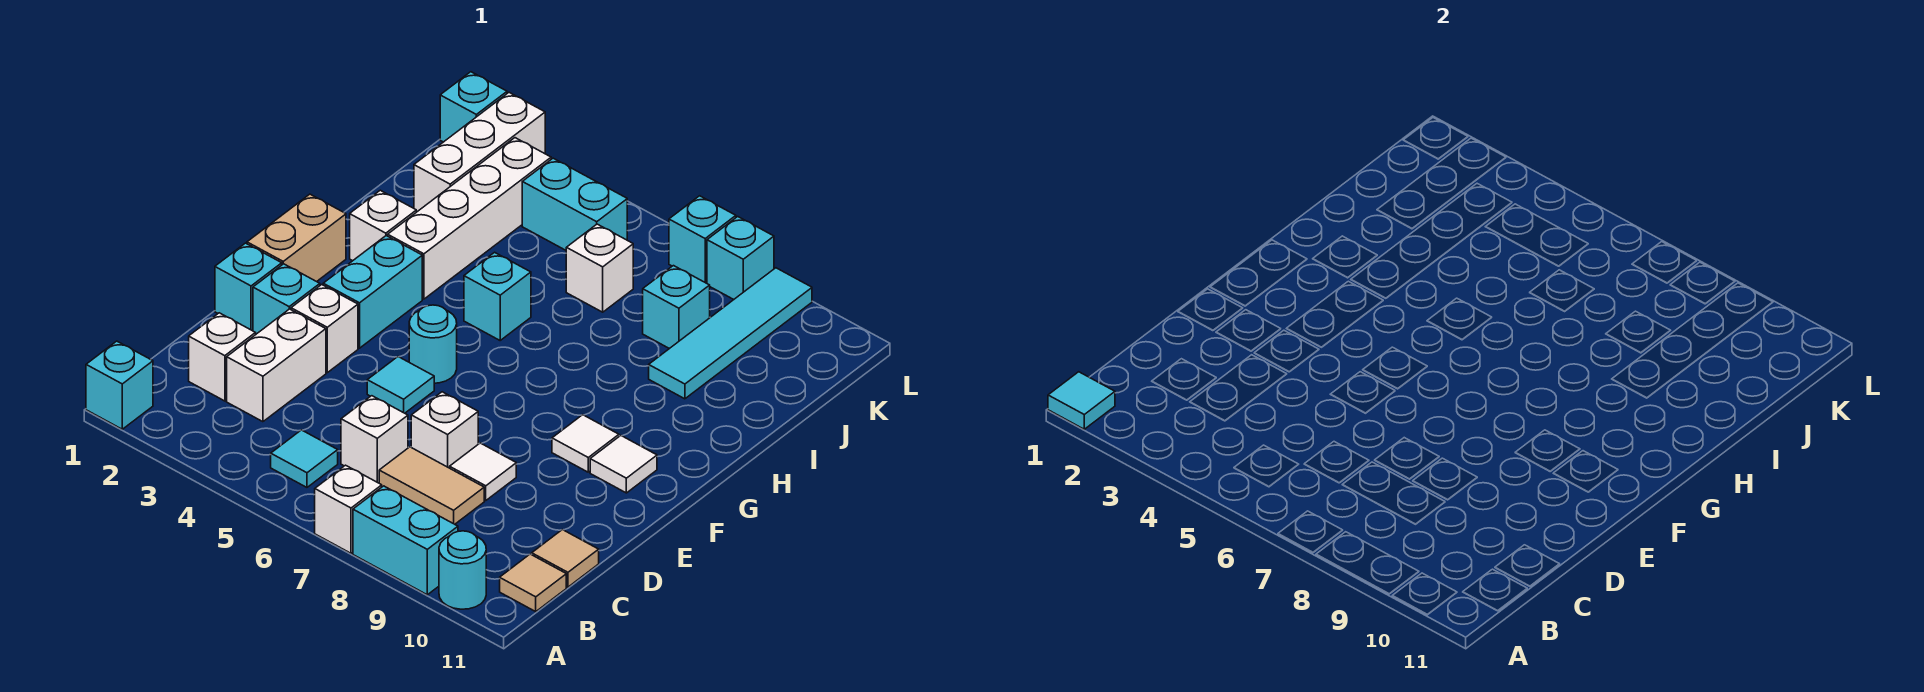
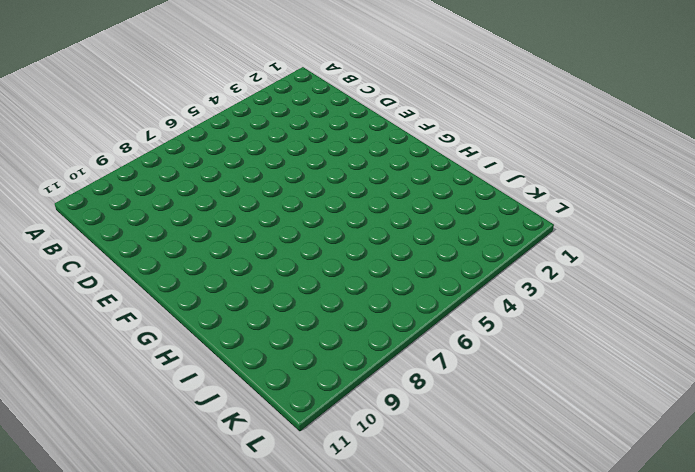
none -> cyan 1x1 brick [86,341,153,429]
none -> white 1x1 brick [315,465,382,553]
none -> cyan 1x2 brick [353,486,458,595]
none -> cyan 1x1 round brick [439,531,486,609]

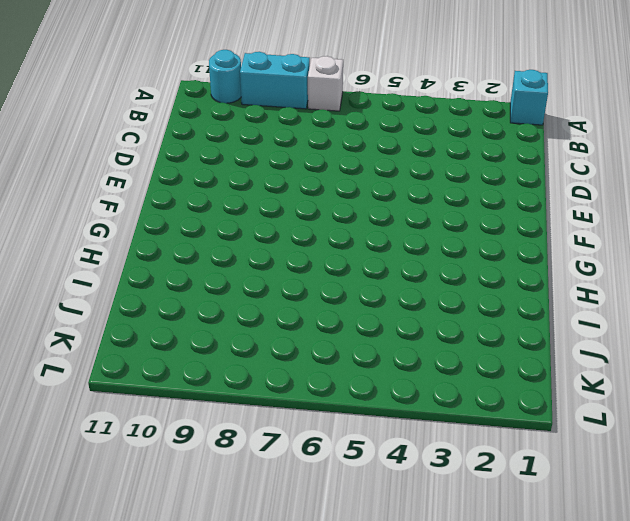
none -> cyan 1x1 tile [271,430,338,487]
none -> tan 1x1 tile [500,554,566,612]
none -> white 1x1 brick [189,313,256,401]
none -> white 1x2 brick [227,309,326,422]

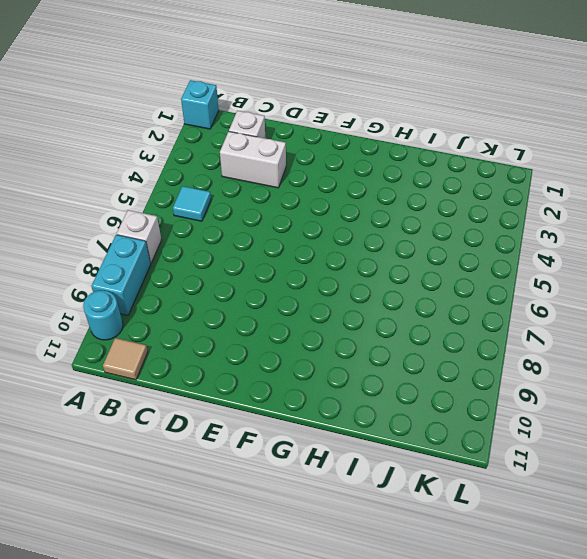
none -> white 1x1 brick [341,396,408,483]
none -> tan 1x2 tile [379,447,484,524]
none -> tan 1x1 tile [531,530,599,587]
none -> white 1x1 brick [411,392,478,468]

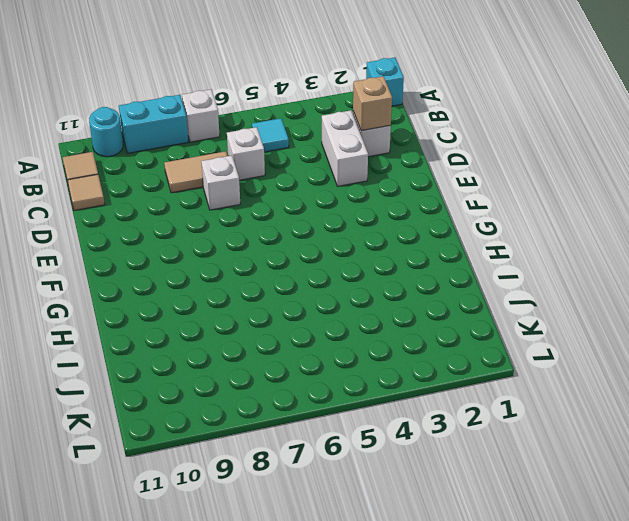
tan 1x1 brick [353,76,392,131] -> none
none -> white 1x1 tile [450,443,516,500]
none -> cyan 1x1 brick [215,243,282,331]
none -> cyan 1x1 brick [253,264,320,334]
none -> white 1x1 brick [291,285,358,373]

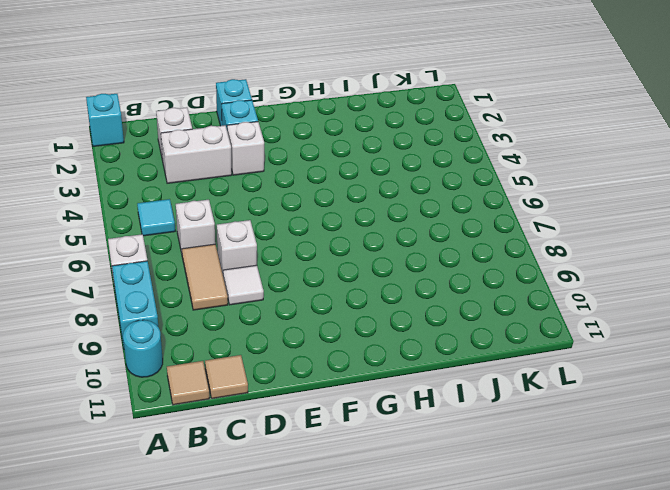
none -> cyan 1x1 tile [367,357,434,413]
none -> tan 1x2 brick [247,194,346,282]
none -> cyan 1x2 brick [323,236,422,348]
none -> cyan 1x1 round brick [409,305,457,383]

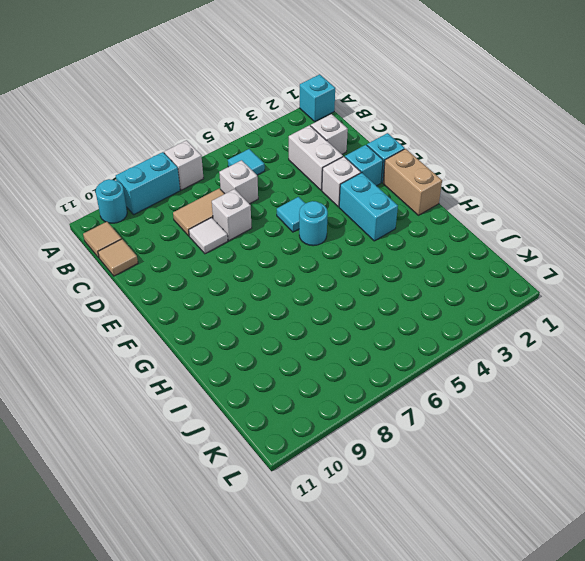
none -> white 1x1 tile [552,415,619,472]
none -> white 1x1 tile [590,436,657,493]
none -> white 1x1 brick [350,190,416,261]
none -> white 1x4 brick [388,138,551,299]

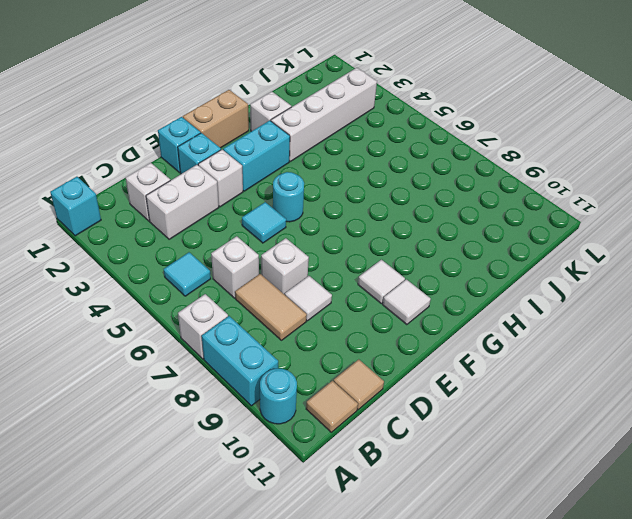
none -> cyan 1x1 brick [464,252,531,340]
none -> cyan 1x4 tile [649,268,812,399]
none -> white 1x3 brick [414,93,545,212]
none -> white 1x1 brick [566,224,633,312]

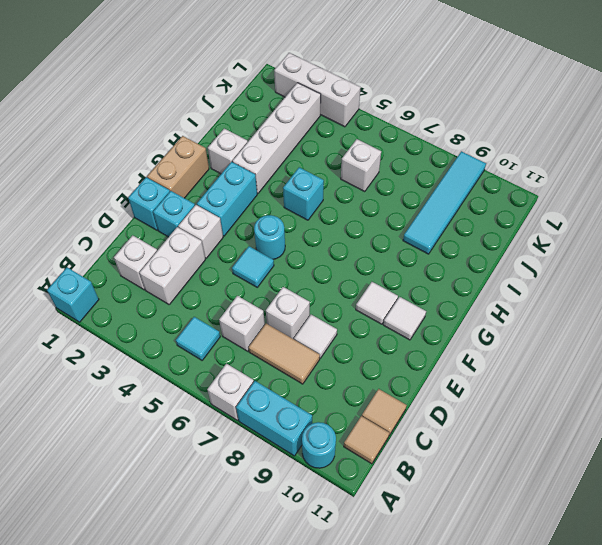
white 1x3 brick [274,53,360,127] -> white 1x3 brick turned to [414,93,545,212]
none -> cyan 1x1 brick [643,266,710,349]
none -> cyan 1x2 brick [522,158,627,250]
none -> cyan 1x1 brick [440,72,507,142]
none -> cyan 1x1 brick [669,196,736,283]

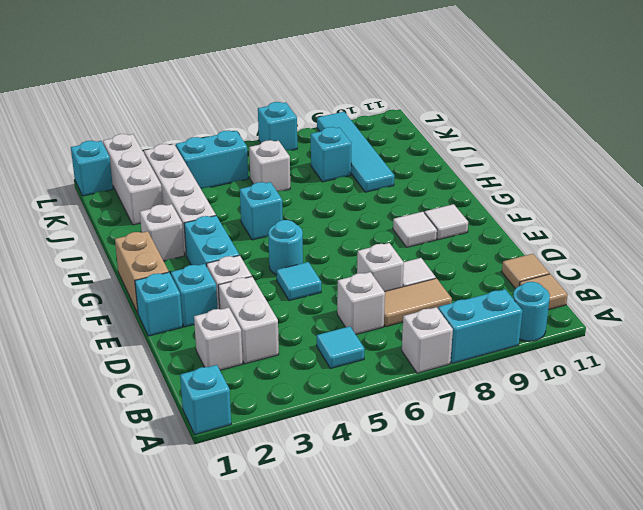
none -> cyan 1x1 brick [707,217,774,299]
none -> cyan 1x1 tile [1048,372,1115,429]

